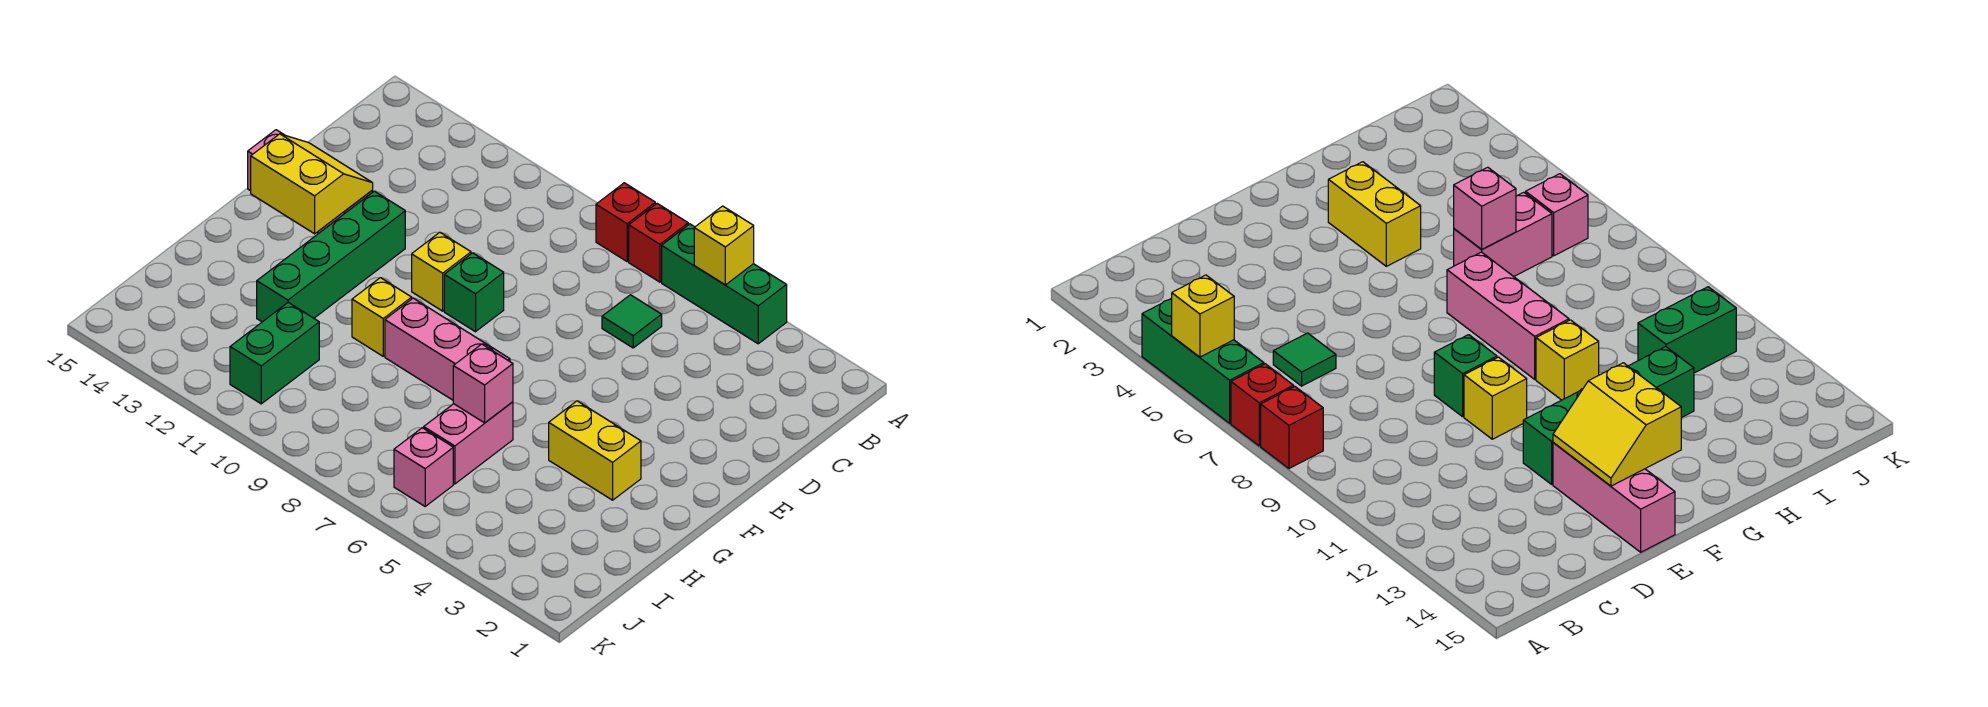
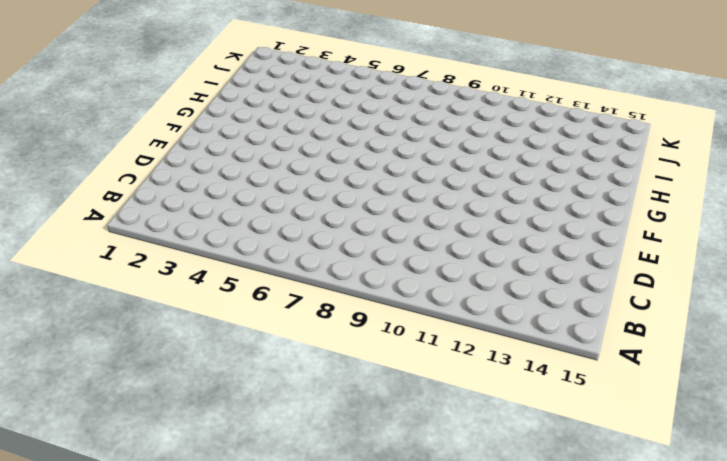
none -> green 1x3 brick [662,224,787,344]
none -> red 1x1 brick [629,204,688,282]
none -> red 1x1 brick [596,183,655,261]

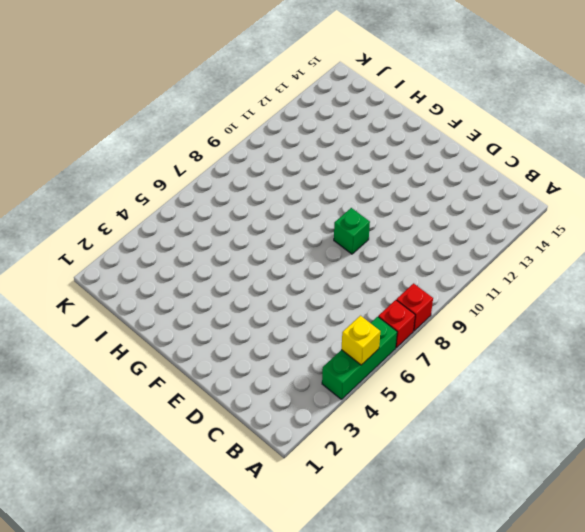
none -> green 1x1 tile [602,295,662,348]
none -> yellow 1x1 brick [412,232,471,311]
none -> green 1x4 brick [257,191,405,322]

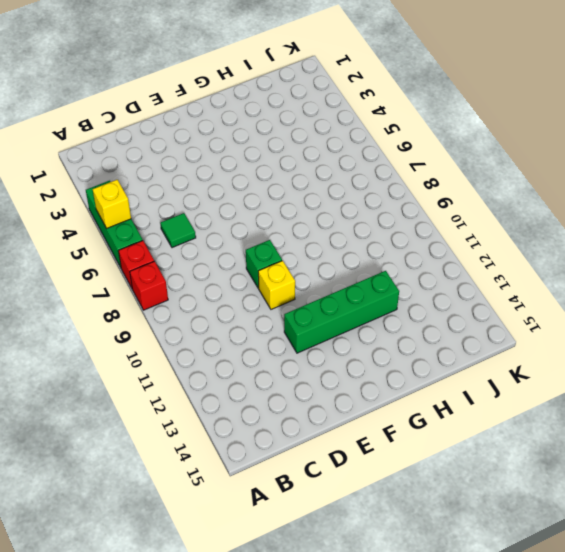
none -> pink 1x3 brick [1553,443,1675,552]
none -> yellow 1x2 brick [549,401,641,500]
none -> pink 1x3 brick [385,298,510,400]

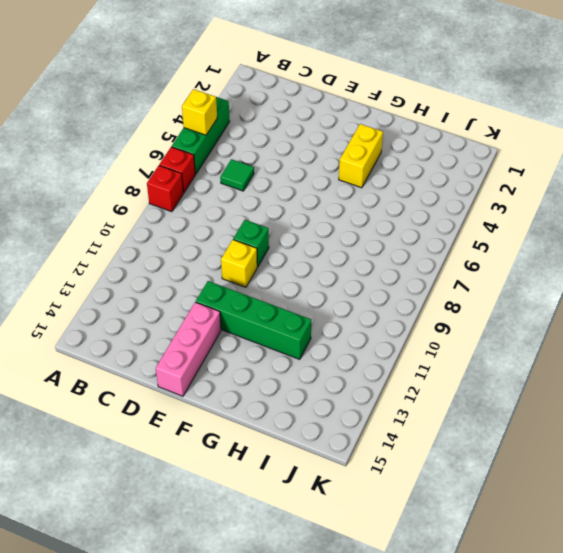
none -> pink 1x3 brick [385,298,510,400]
none -> yellow 1x1 brick [352,278,412,356]
none -> pink 1x2 brick [424,402,513,484]

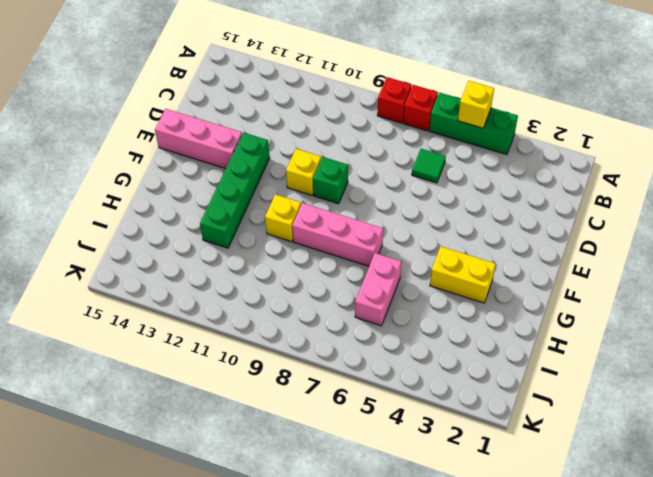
none -> green 1x2 brick [230,303,319,404]
none -> pink 1x1 brick [394,428,453,506]
none -> yellow 2x2 slope [251,134,373,234]

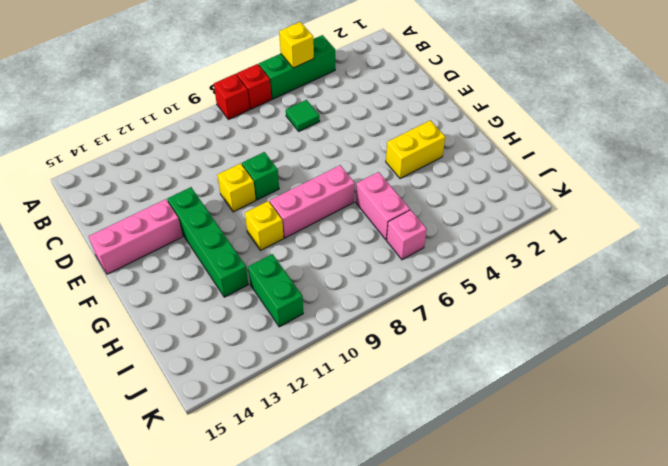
none -> yellow 2x2 slope [251,134,373,234]
none -> pink 1x1 brick [453,344,513,423]

